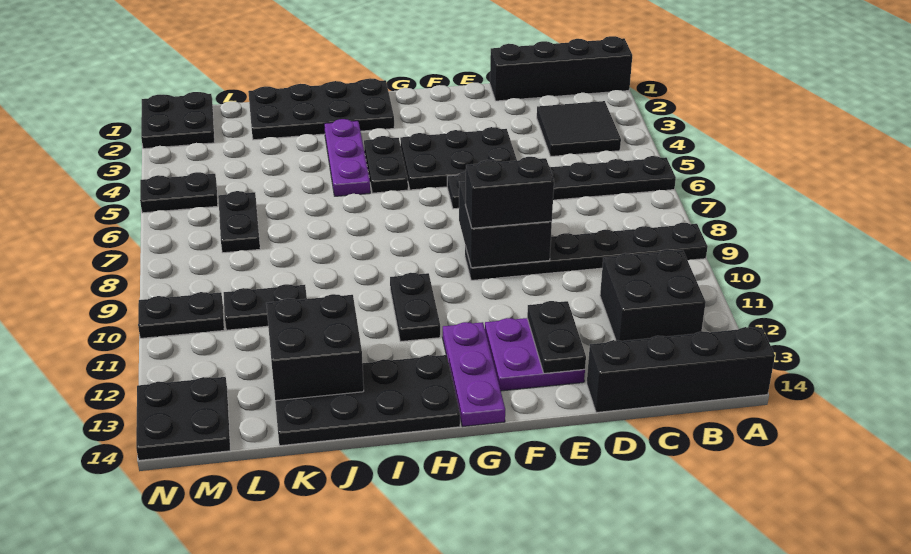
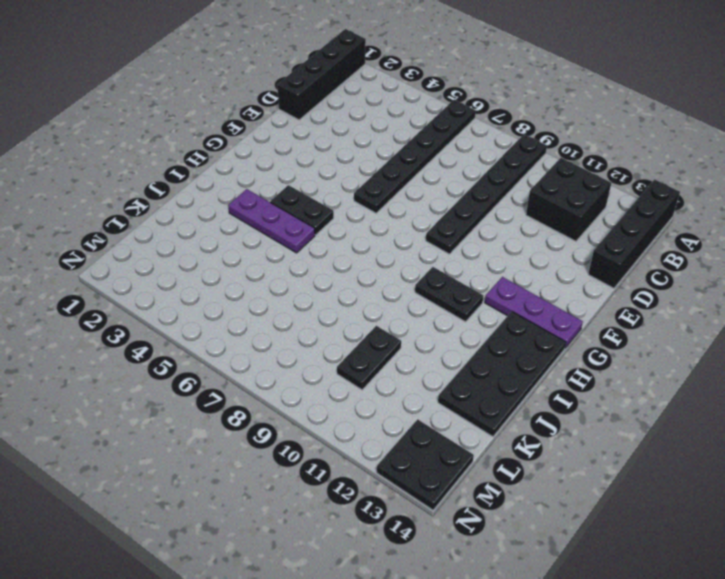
none -> black 2x2 tile [537,101,621,156]
none -> black 2x3 plate [400,127,517,190]
none -> purple 2x2 plate [485,318,585,391]

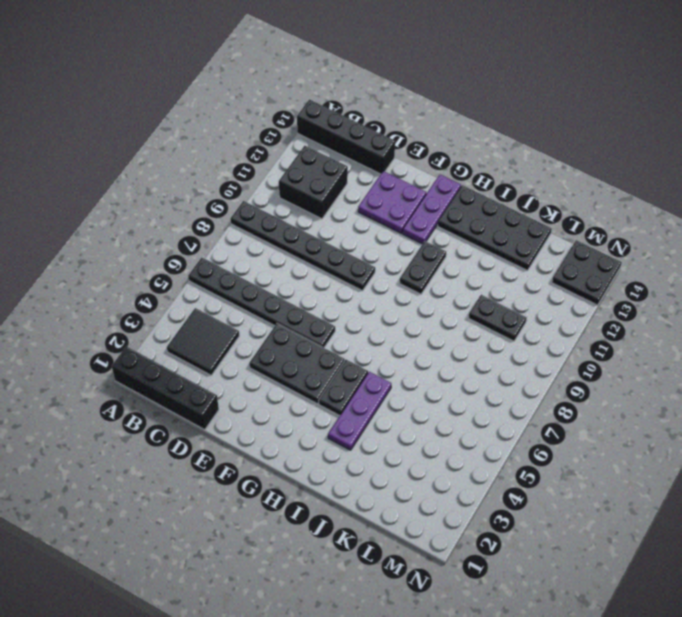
none -> black 2x4 plate [248,78,394,140]
none -> black 1x2 plate [218,191,260,253]
none -> black 2x2 plate [141,92,215,149]

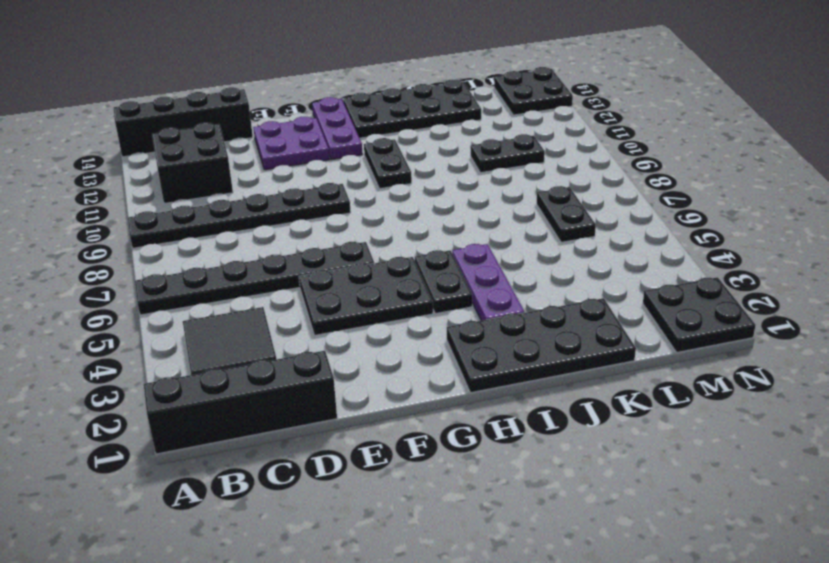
none -> black 1x2 plate [140,172,218,213]
none -> black 1x2 plate [138,292,224,338]
none -> black 2x2 brick [459,182,552,268]

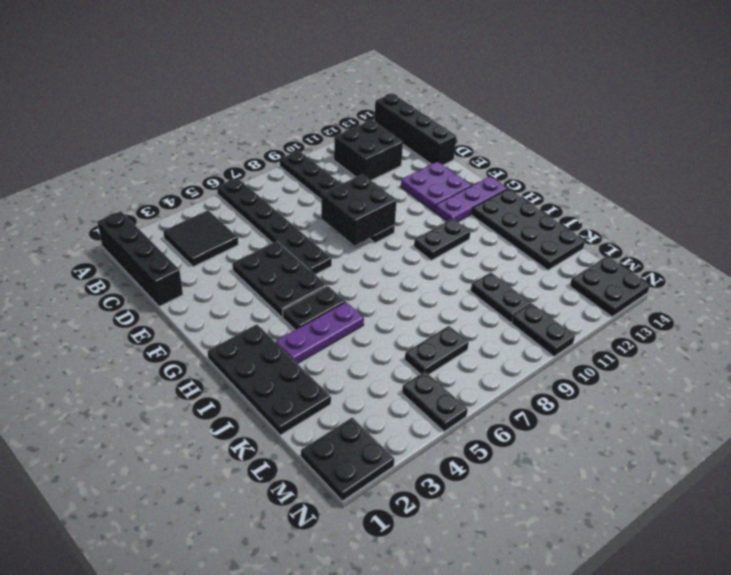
none -> black 1x2 plate [527,301,586,373]
none -> black 2x2 brick [266,294,364,401]
none -> black 1x2 brick [465,157,554,228]

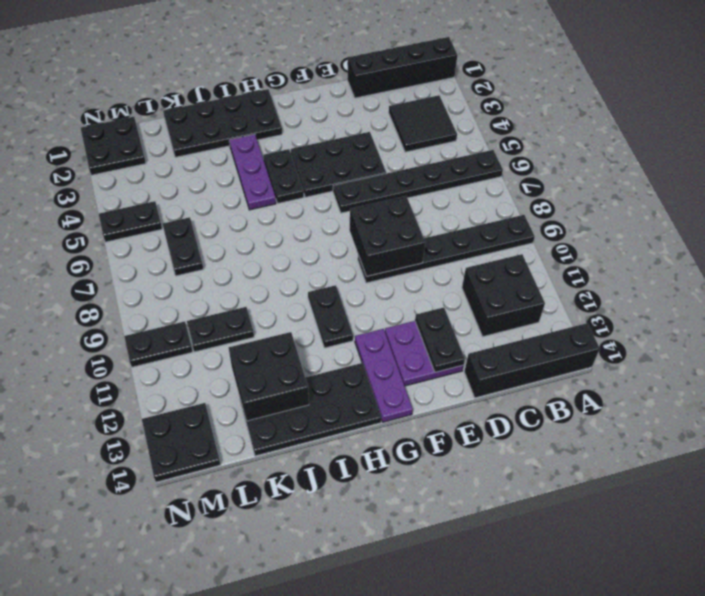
none -> black 1x2 brick [465,157,554,228]

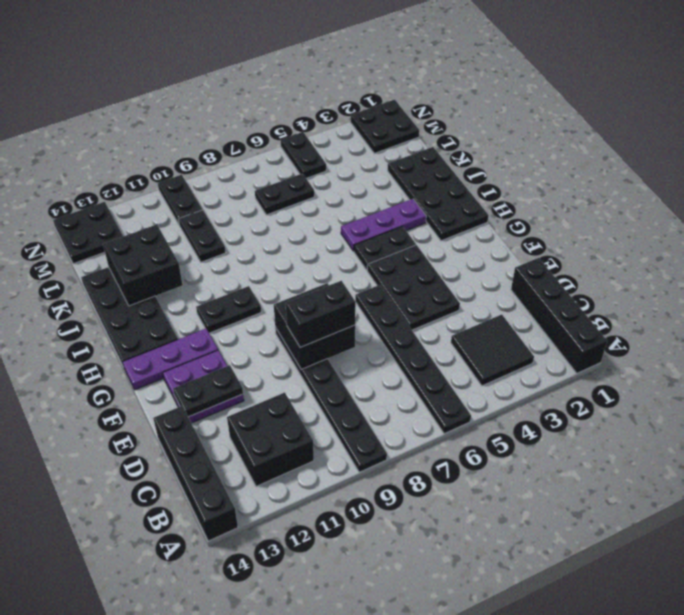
black 1x2 brick [286,281,356,347] -> black 1x2 brick turned to [465,157,554,228]

